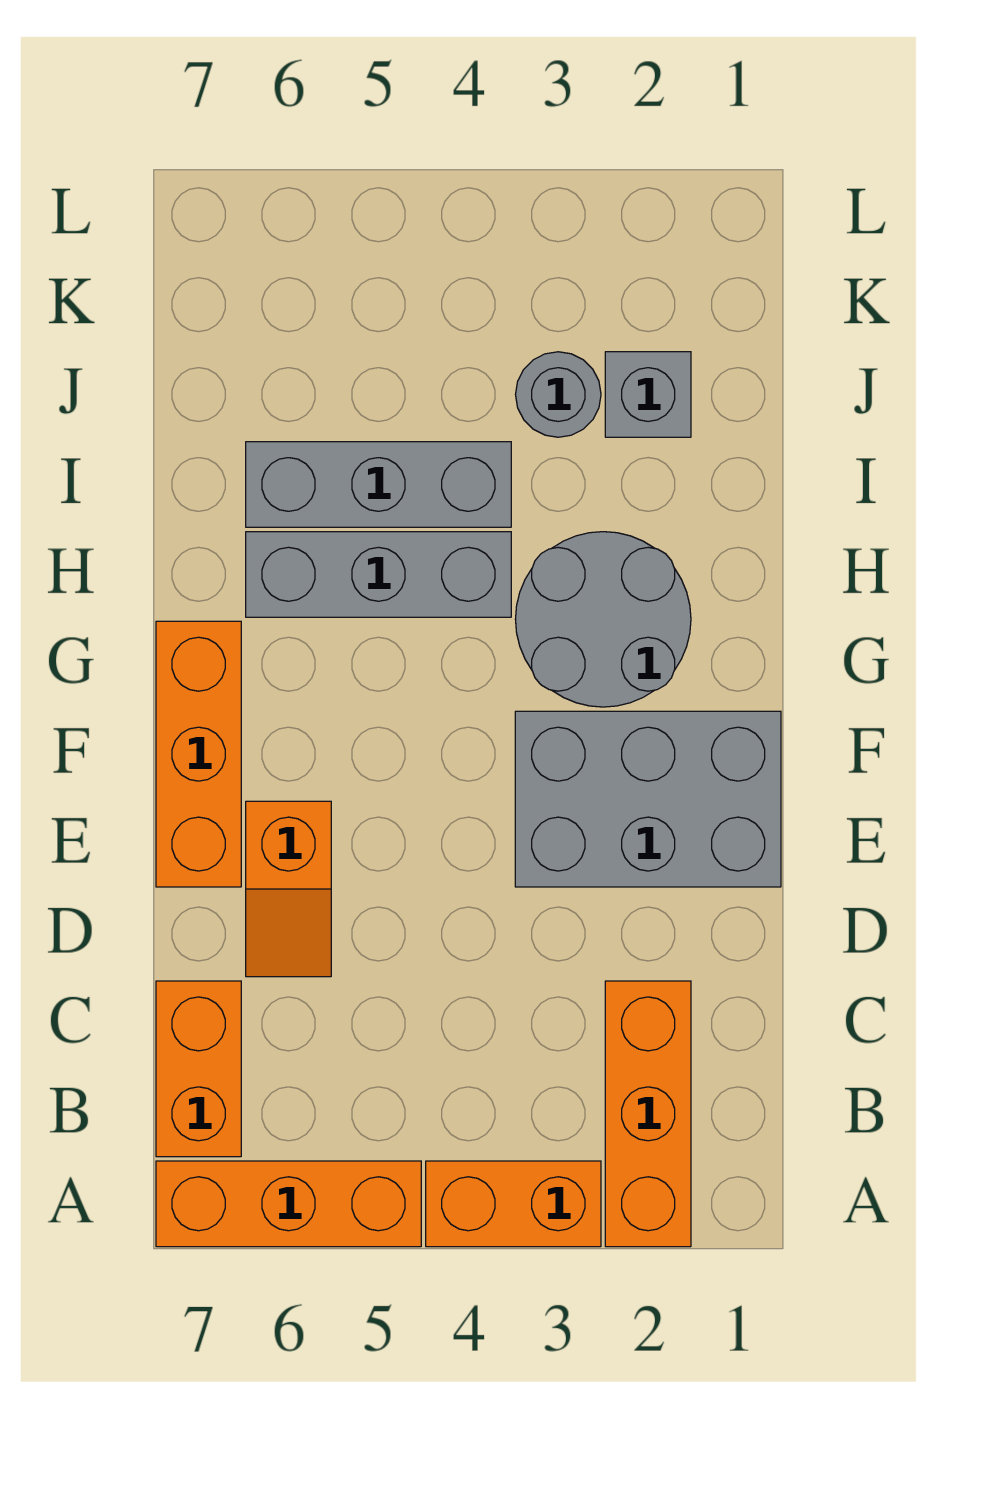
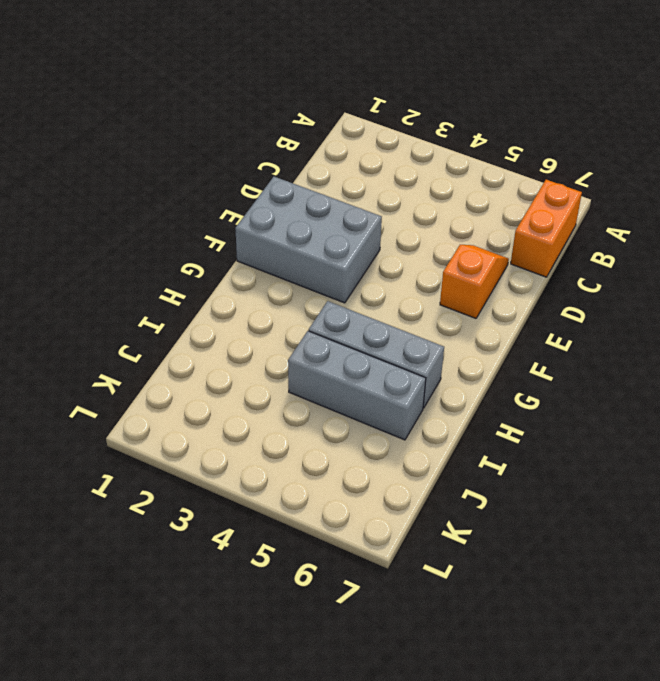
none -> orange 1x3 brick [605,981,691,1247]
none -> orange 1x2 brick [426,1161,601,1247]
none -> orange 1x3 brick [156,1161,421,1247]

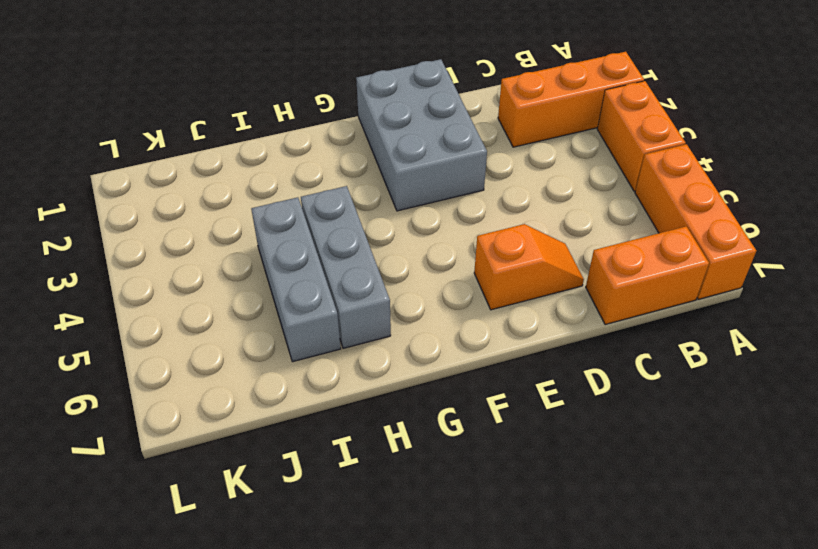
none -> orange 1x3 brick [156,621,241,887]
none -> grey 2x2 round brick [515,532,691,707]
none -> grey 1x1 brick [605,352,691,437]

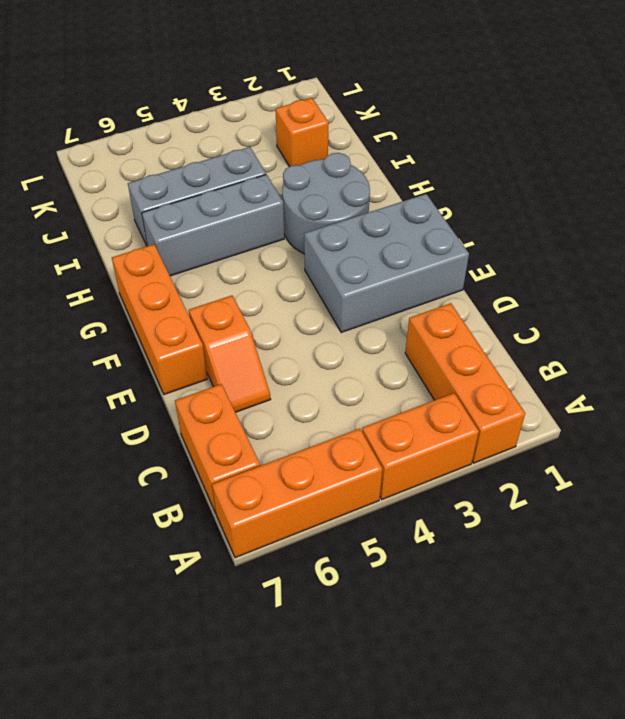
orange 1x1 brick [276,98,329,167] -> grey 1x1 brick [605,352,691,437]
none -> grey 1x1 round brick [516,352,601,437]

